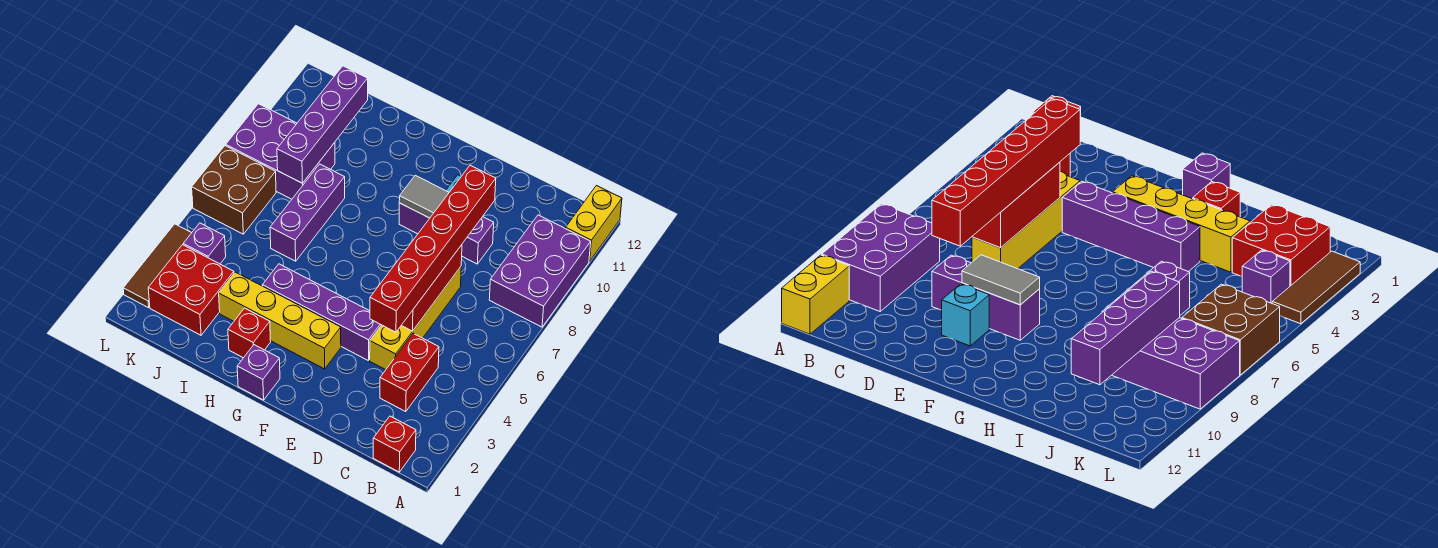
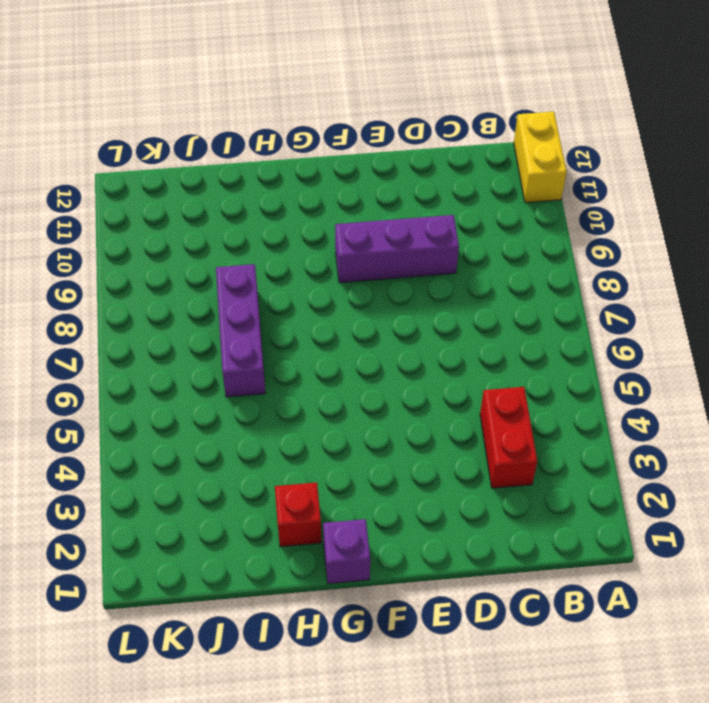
none -> purple 2x3 brick [489,215,591,327]
none -> red 1x1 brick [373,416,416,472]
none -> yellow 1x4 brick [370,267,461,370]

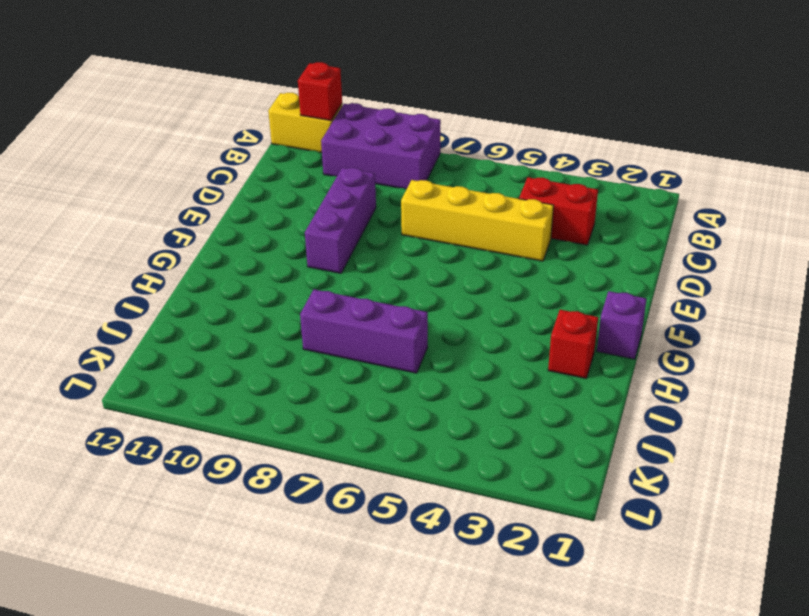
red 1x1 brick [298,62,342,121] -> red 1x1 brick moved to [373,416,416,472]
none -> purple 1x4 brick [262,264,381,361]
none -> cyan 1x1 brick [942,284,989,346]
none -> yellow 1x4 brick [219,272,341,369]

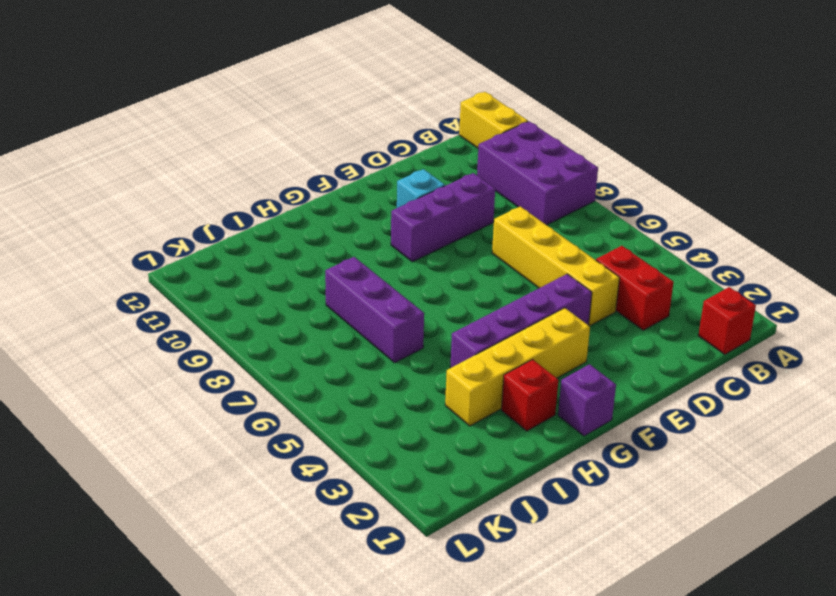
none -> red 2x2 brick [148,245,234,335]
none -> purple 2x3 brick [226,104,335,199]
none -> purple 1x1 brick [183,223,226,264]

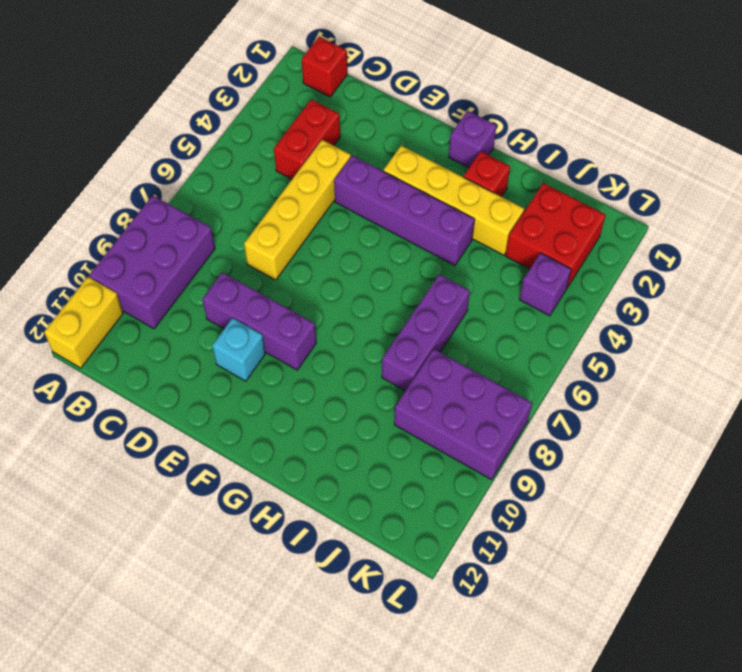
none -> brown 2x2 brick [192,146,276,234]
none -> brown 1x3 tile [123,224,192,308]
none -> red 1x3 brick [401,245,462,331]

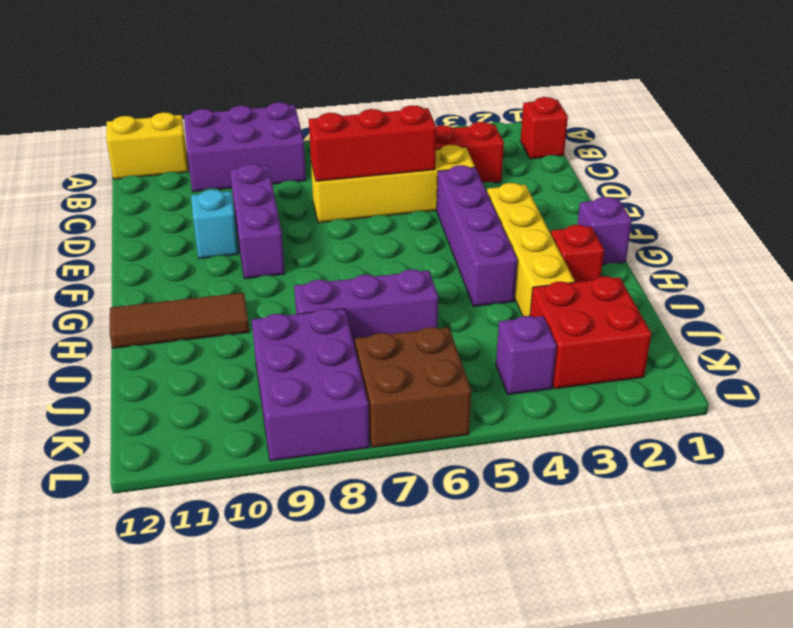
brown 1x3 tile [110,293,249,348] -> brown 1x3 tile moved to [123,224,192,308]
none -> grey 1x2 tile [399,175,449,218]
none -> purple 1x4 brick [277,66,368,183]
none -> red 1x6 brick [370,165,496,332]

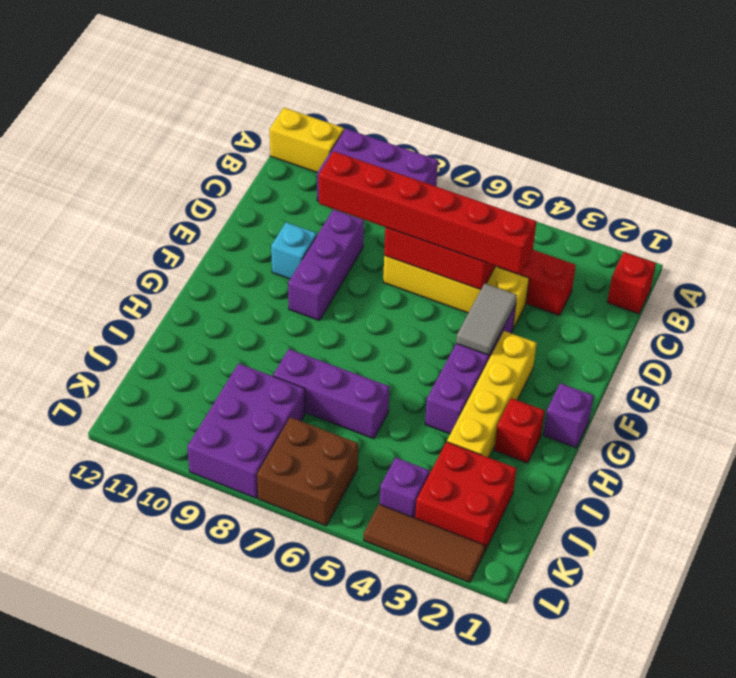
grey 1x2 tile [456,284,517,355] -> grey 1x2 tile moved to [399,175,449,218]
none -> purple 1x4 brick [277,66,368,183]

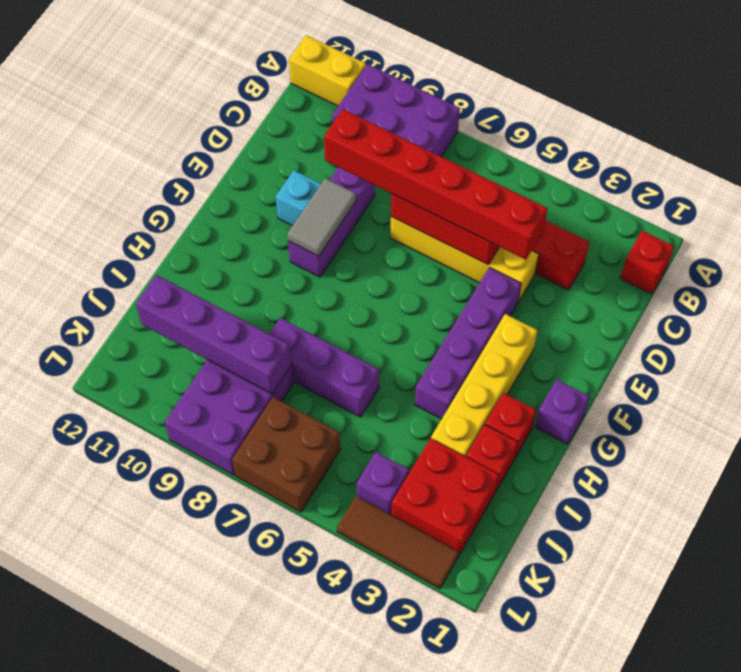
red 1x1 brick [466,425,518,488] -> none

